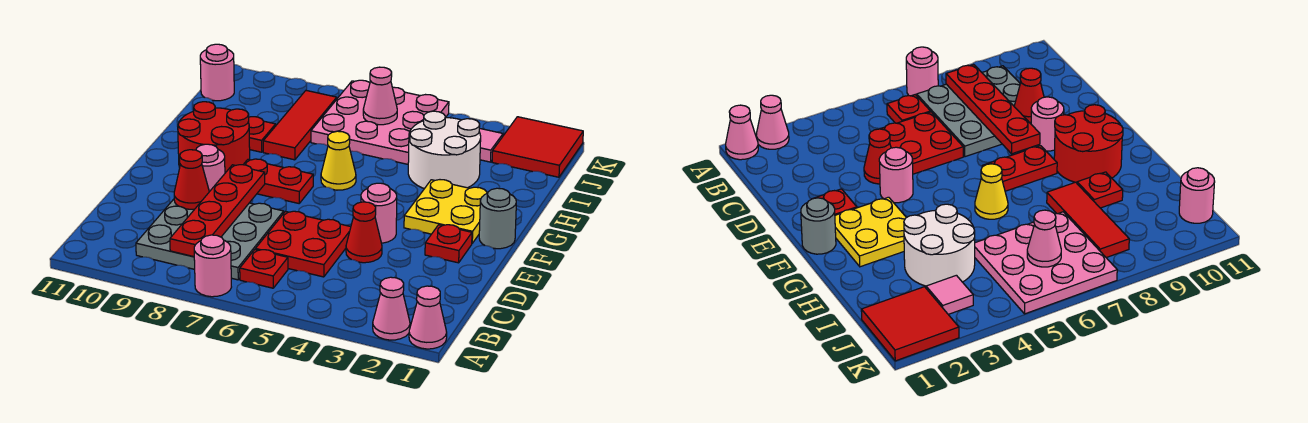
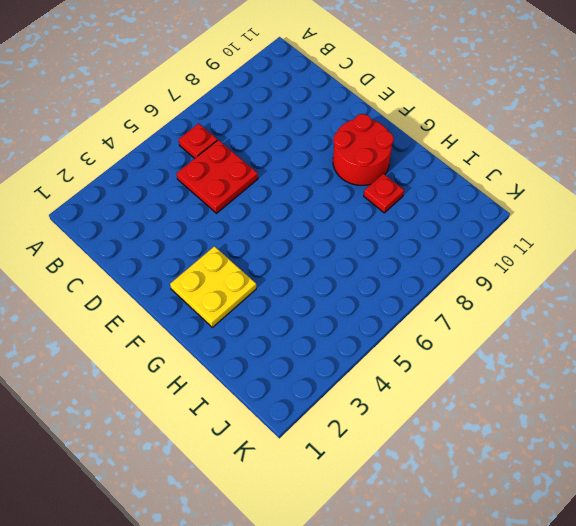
none -> pink 1x1 cone [409,286,447,349]
none -> pink 1x1 cone [373,277,410,340]
none -> pink 1x1 round brick [194,235,231,297]

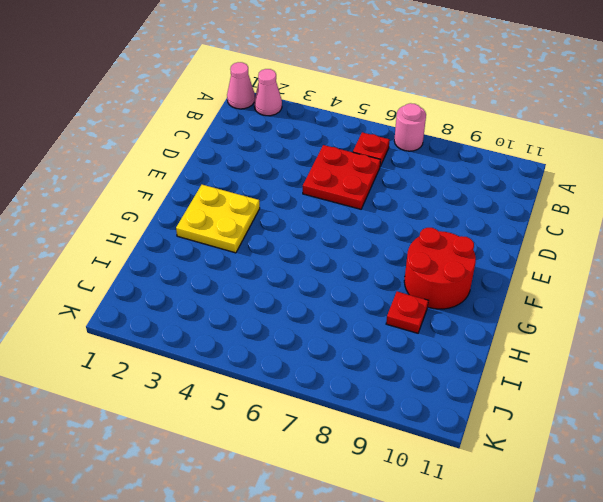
none -> grey 3x3 plate [136,199,284,280]
none -> red 1x1 cone [346,202,382,263]
none -> red 1x1 plate [425,225,472,263]

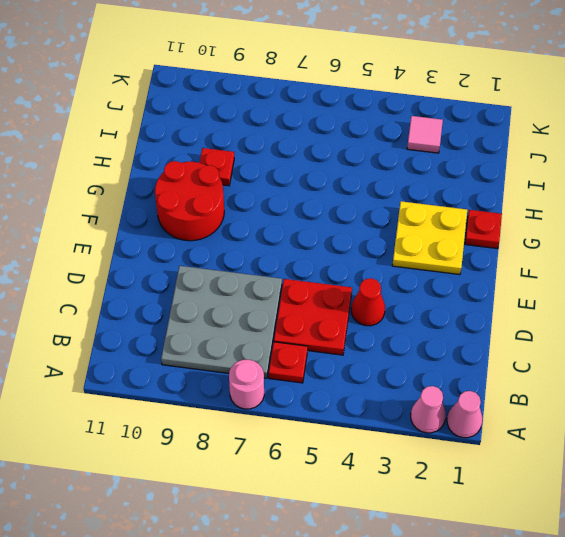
red 1x1 plate [465,210,502,249] -> red 1x1 plate moved to [425,225,472,263]
none -> pink 1x1 round brick [361,183,397,243]
none -> pink 1x1 round brick [196,144,225,192]
none -> grey 1x1 round brick [479,188,516,249]

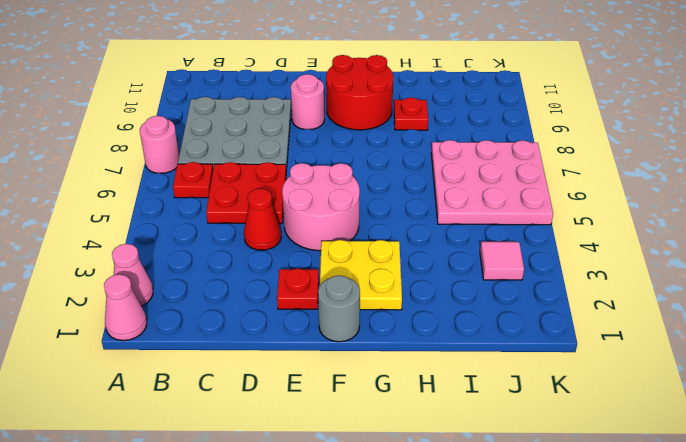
pink 2x2 round brick [282,163,360,251] -> pink 1x1 round brick [361,183,397,243]
none -> red 1x2 plate [243,159,313,203]
none -> yellow 1x1 cone [321,131,356,190]
none -> white 2x2 round brick [408,111,481,189]

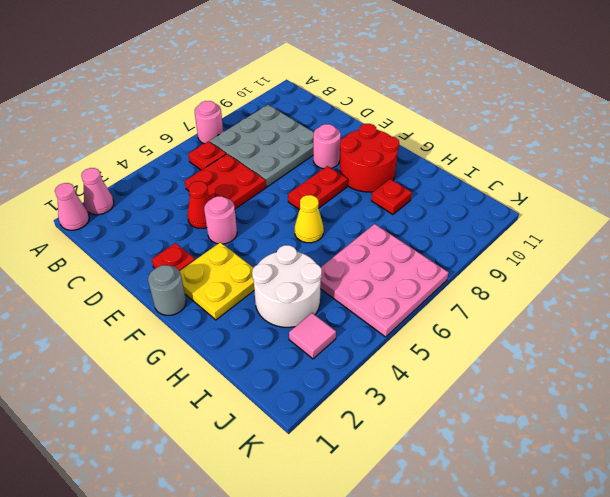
none -> red 1x3 tile [263,91,337,160]
none -> red 2x2 tile [492,117,583,177]
none -> pink 1x1 round brick [200,44,234,101]

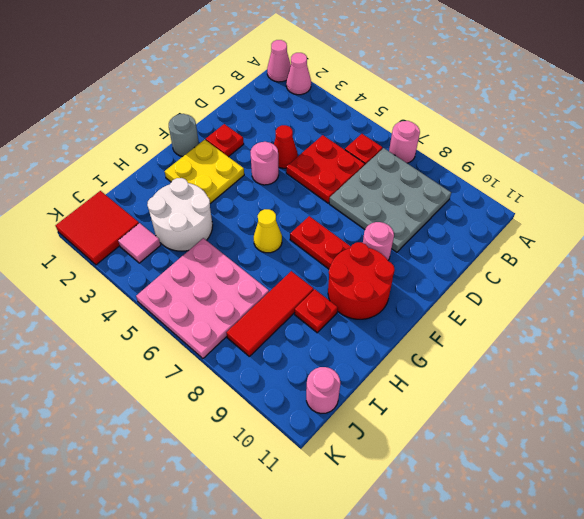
none -> red 1x4 plate [170,165,265,257]
none -> red 1x1 cone [174,150,209,209]
none -> pink 1x1 cone [363,67,397,125]

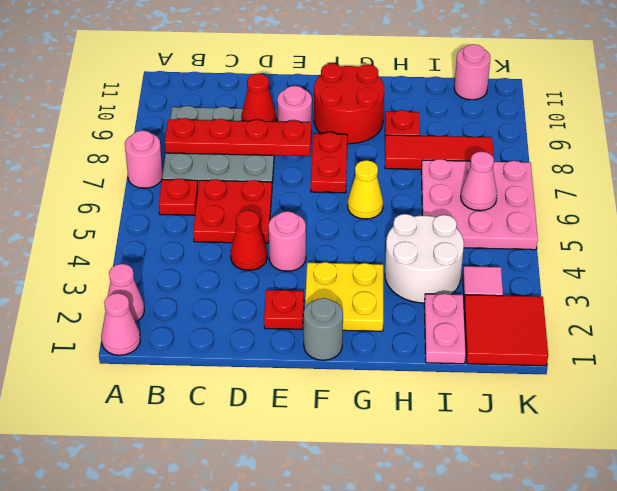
pink 1x2 plate [424,294,466,364] -> none

